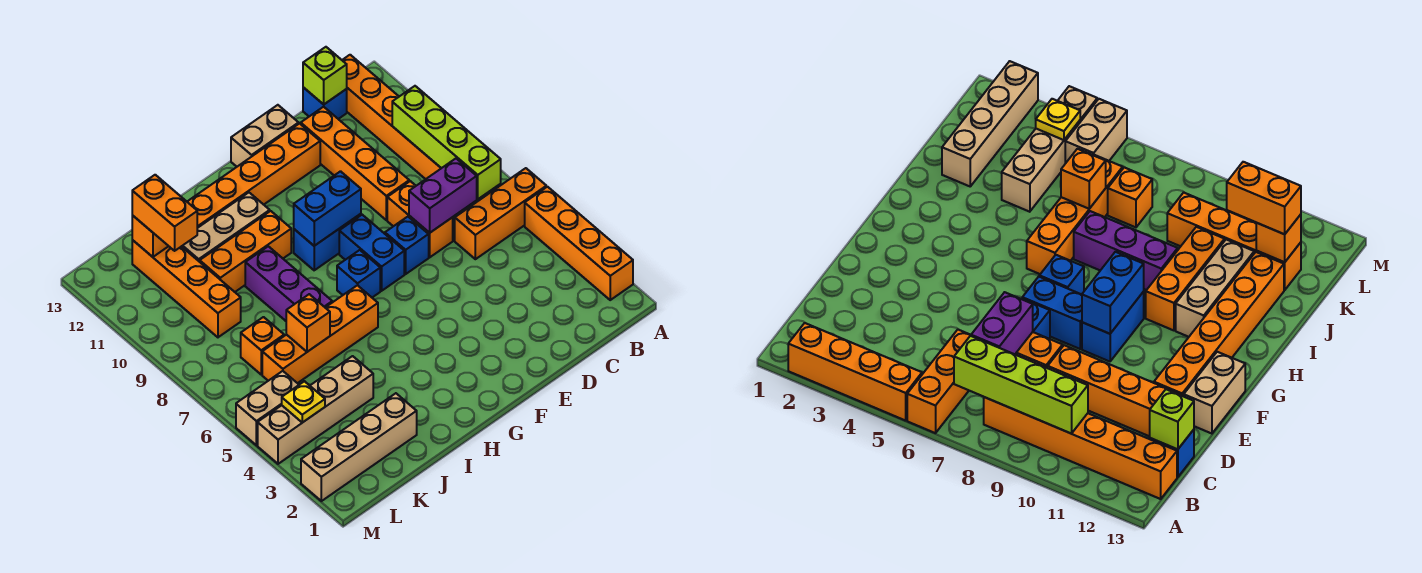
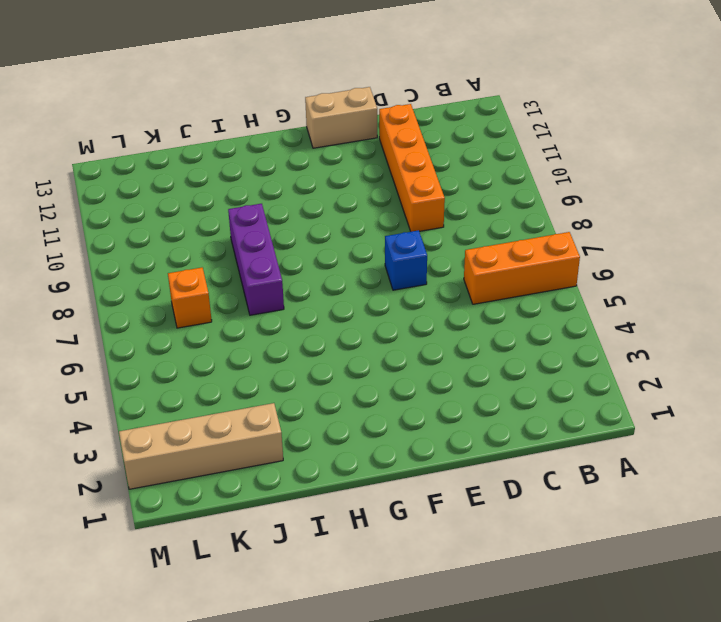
none -> orange 1x4 brick [525,187,633,300]
none -> orange 1x6 brick [342,55,441,179]
none -> blue 1x1 brick [303,87,347,119]

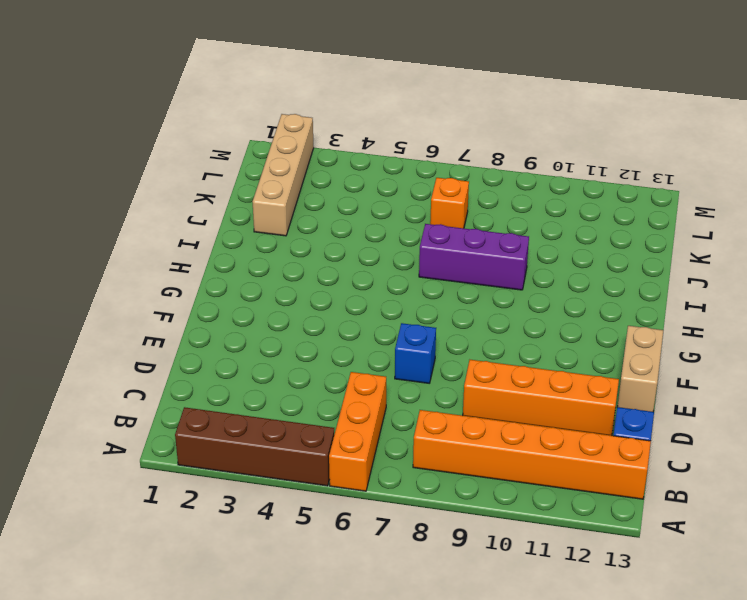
brown 1x4 brick [175,407,334,486] -> orange 1x4 brick [525,187,633,300]
none -> orange 1x2 brick [387,181,453,257]
none -> orange 1x6 brick [187,124,320,228]
none -> blue 1x2 brick [339,215,404,291]

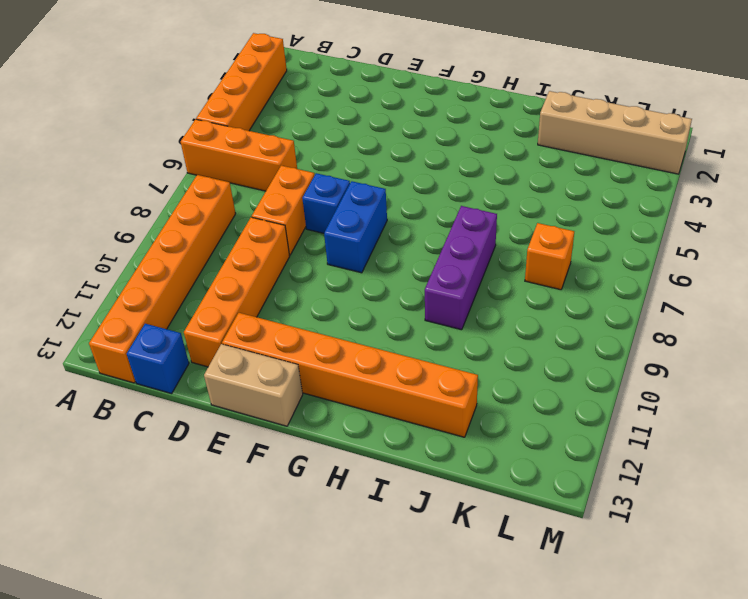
none -> blue 1x2 brick [294,214,361,270]
none -> blue 1x1 brick [337,250,380,297]
none -> orange 1x4 brick [262,285,378,383]

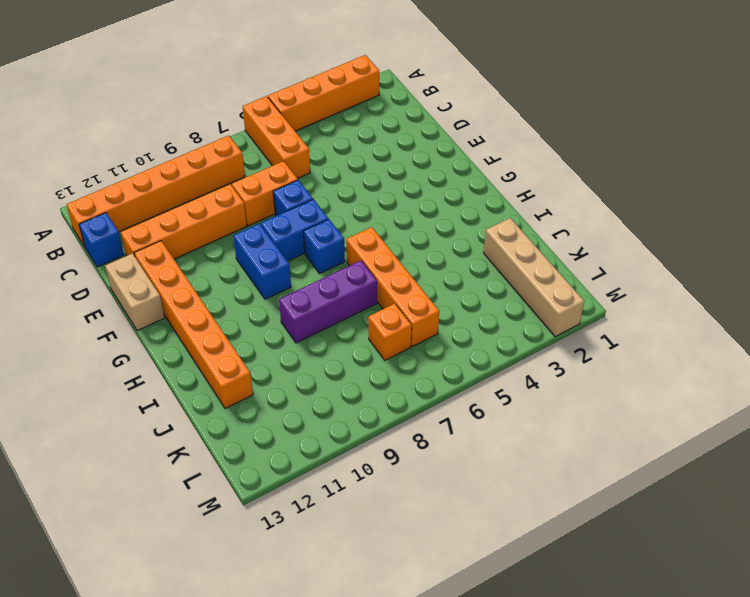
none -> orange 1x3 brick [200,211,291,292]
none -> tan 1x3 brick [182,193,270,262]
none -> tan 1x4 brick [258,356,373,464]

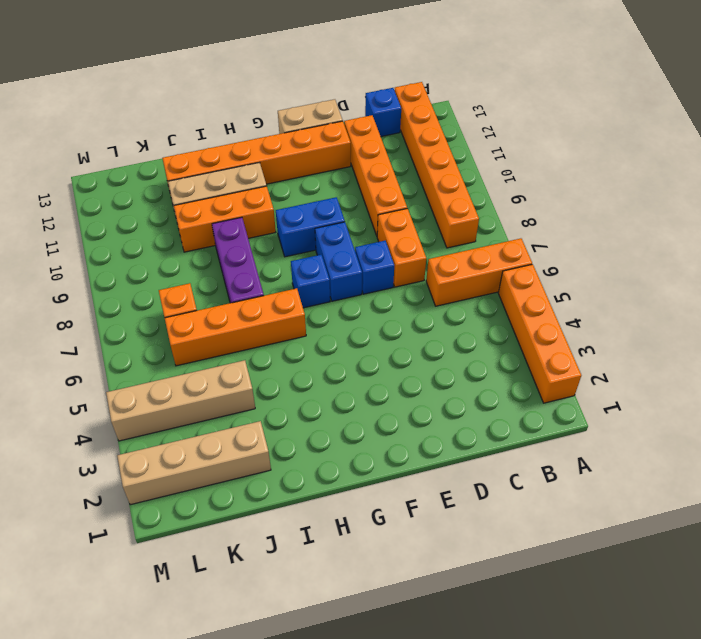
none -> orange 1x4 brick [132,240,241,337]
none -> tan 1x2 brick [236,371,299,445]
none -> lime 1x4 brick [392,86,501,199]

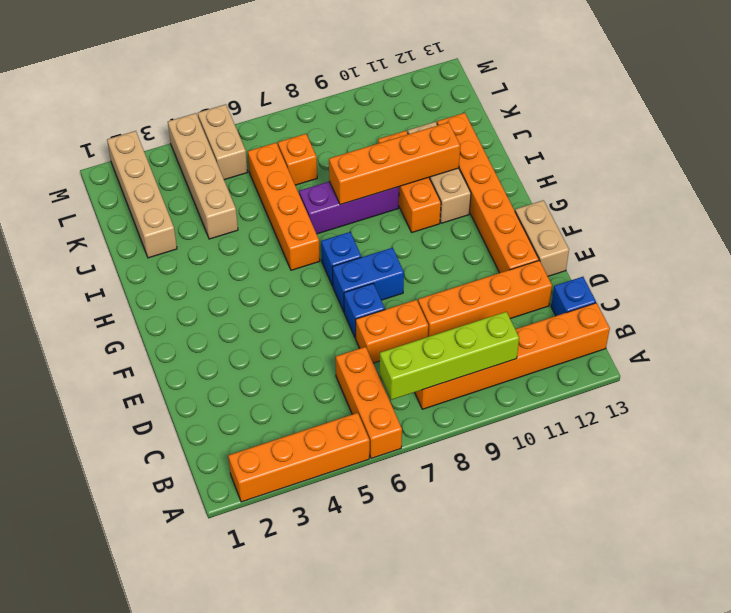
orange 1x4 brick [329,122,460,205] -> orange 1x4 brick moved to [132,240,241,337]
none -> blue 1x2 brick [294,214,361,270]
none -> purple 1x2 brick [409,159,477,233]
none -> lime 1x1 brick [303,47,347,104]

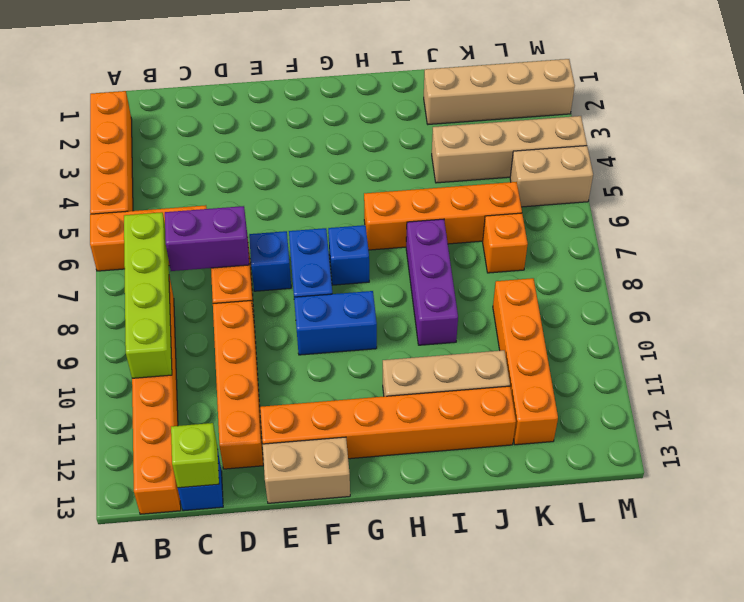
none -> orange 1x3 brick [200,211,291,292]
none -> blue 1x2 brick [294,171,361,246]
none -> orange 1x1 brick [286,294,330,352]

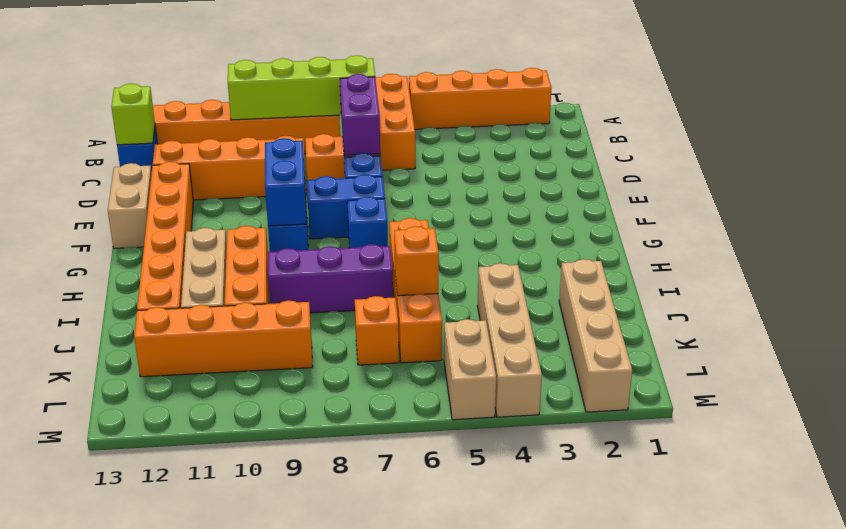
none -> orange 1x1 brick [132,215,168,257]
none -> yellow 1x1 plate [282,381,325,423]
none -> orange 1x2 brick [132,175,197,251]

